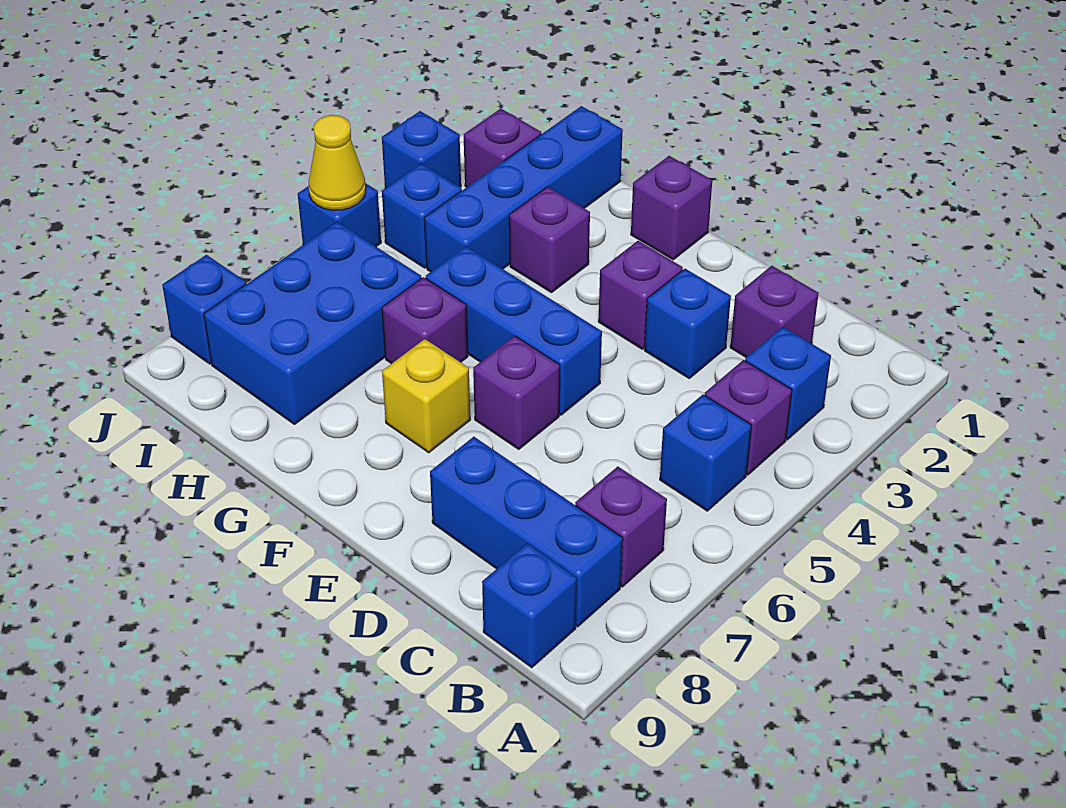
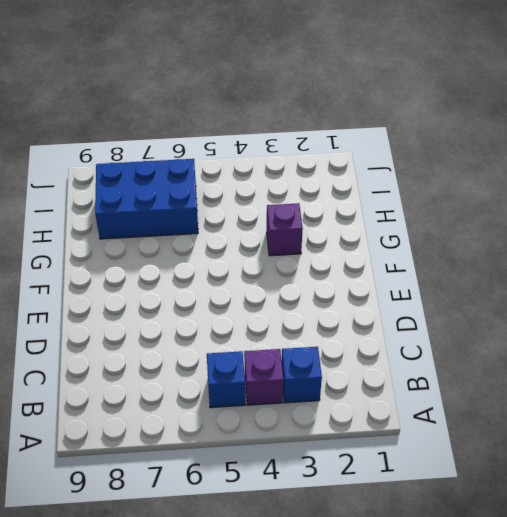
none -> purple 1x1 brick [575,467,667,587]
none -> blue 1x3 brick [430,437,623,627]
none -> blue 1x1 brick [482,543,577,668]

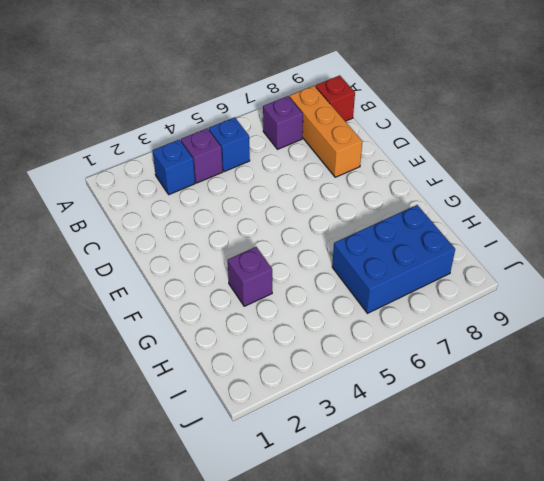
orange 1x3 brick [290,86,362,177] -> blue 1x3 brick [430,437,623,627]
red 1x1 brick [315,75,355,121] -> blue 1x1 brick [482,543,577,668]
none -> purple 1x1 brick [730,266,819,357]
none -> blue 1x1 brick [644,269,731,378]
none -> purple 1x1 brick [598,241,683,349]

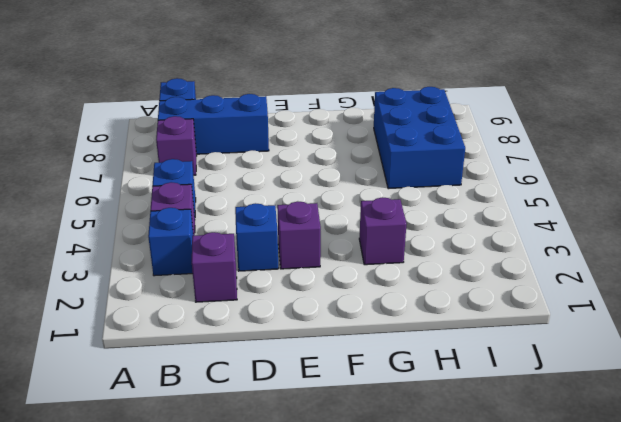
none -> blue 1x3 brick [426,246,602,415]
none -> purple 1x1 brick [473,336,560,449]
none -> purple 1x1 brick [631,156,712,260]

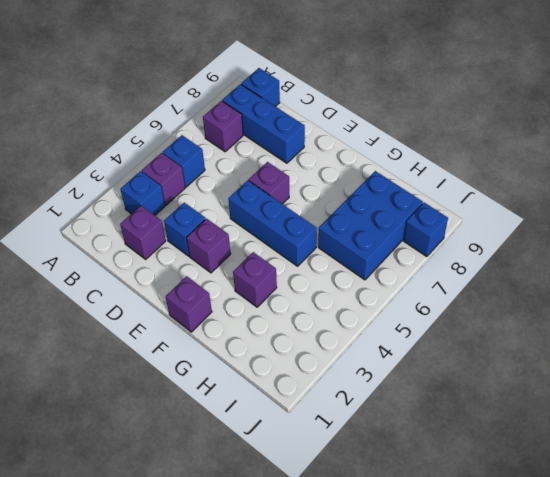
none -> yellow 1x1 brick [382,339,470,453]
none -> purple 1x1 brick [382,277,468,364]
none -> blue 1x4 brick [424,106,623,272]

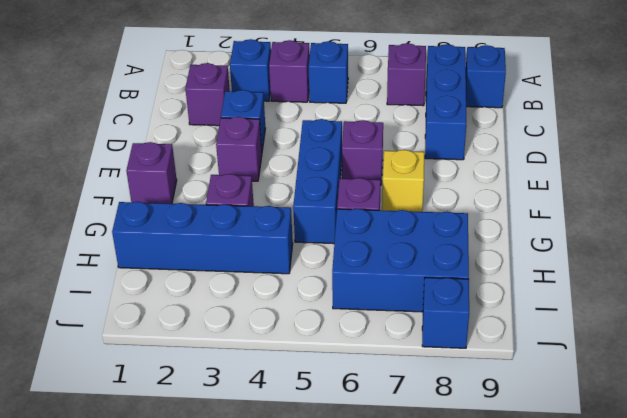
none -> purple 1x1 brick [464,109,541,187]
none -> blue 1x1 brick [382,164,462,268]
none -> blue 1x1 brick [382,111,461,188]

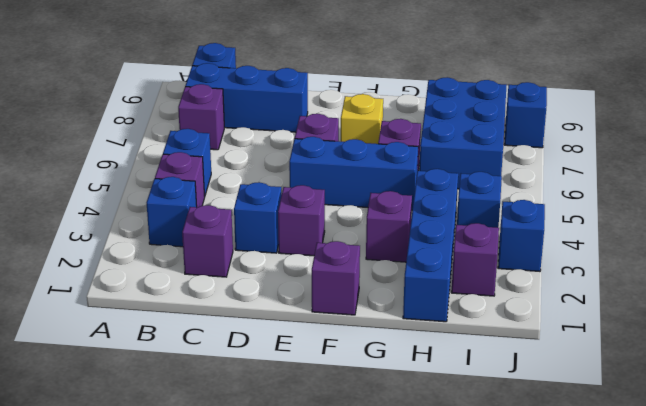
none -> blue 1x1 brick [298,183,381,246]
none -> yellow 1x1 cone [309,115,366,210]

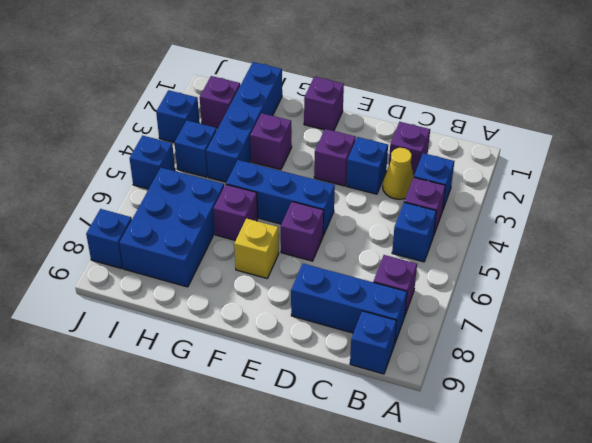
yellow 1x1 cone [383,148,414,199] -> yellow 1x1 cone moved to [309,115,366,210]

